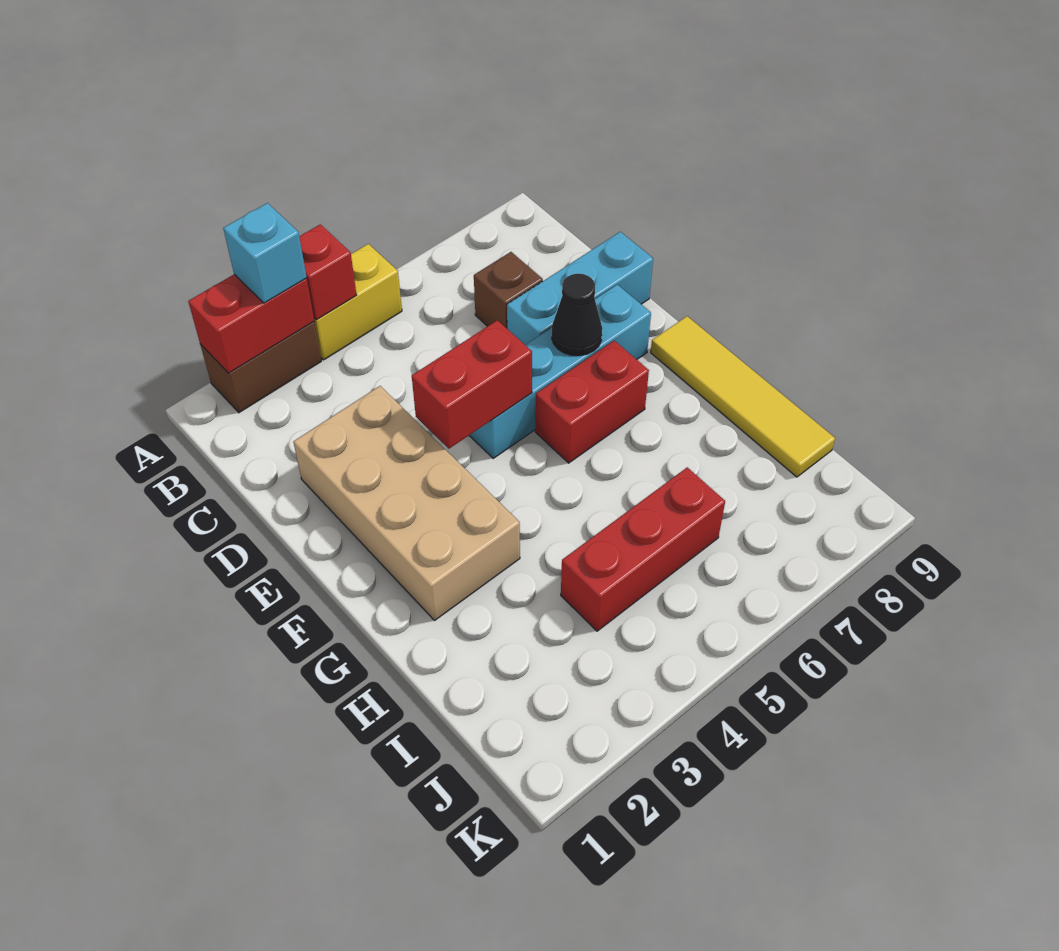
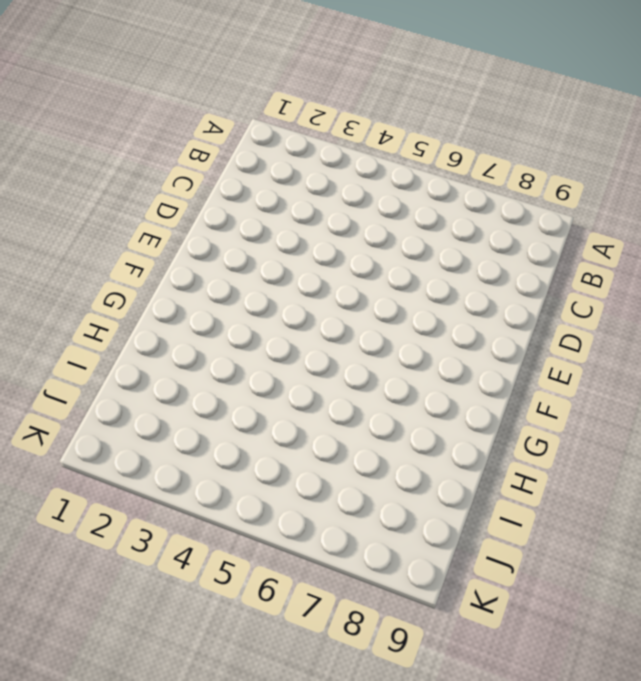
none -> brown 1x2 brick [200,322,321,413]
none -> yellow 1x2 brick [314,244,402,360]
none -> brown 1x1 brick [474,252,543,328]

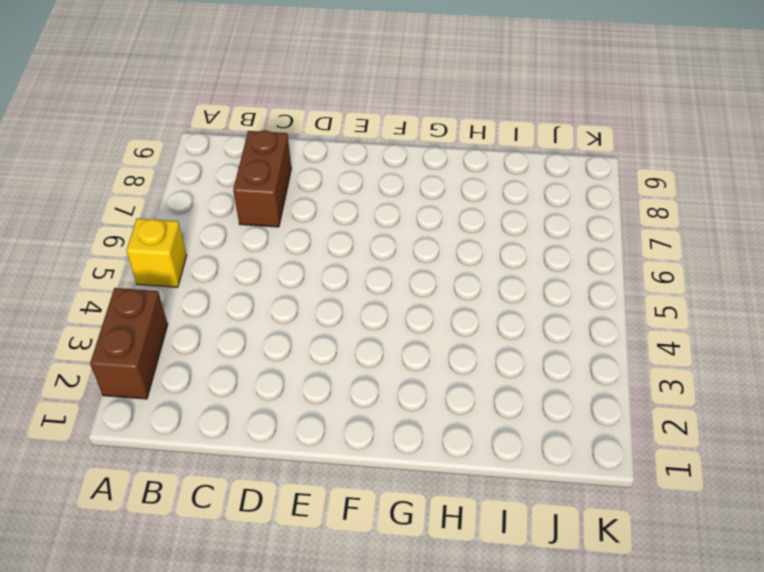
yellow 1x1 brick [126,218,187,287] -> yellow 1x2 brick [314,244,402,360]
brown 1x2 brick [233,131,291,227] -> brown 1x1 brick [474,252,543,328]
none -> tan 2x4 brick [293,386,520,620]
none -> cyan 1x3 brick [507,232,653,345]
none -> cyan 1x4 brick [469,285,651,458]

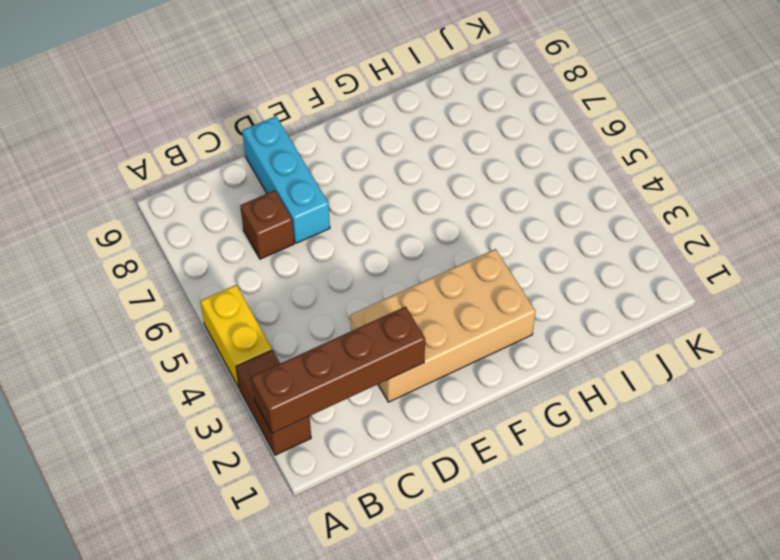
brown 1x4 brick [251,306,425,433] -> red 1x2 brick [188,274,314,373]
none -> cyan 1x4 brick [469,285,651,458]
none -> red 1x2 brick [535,341,649,463]
none -> yellow 1x4 tile [651,316,835,477]

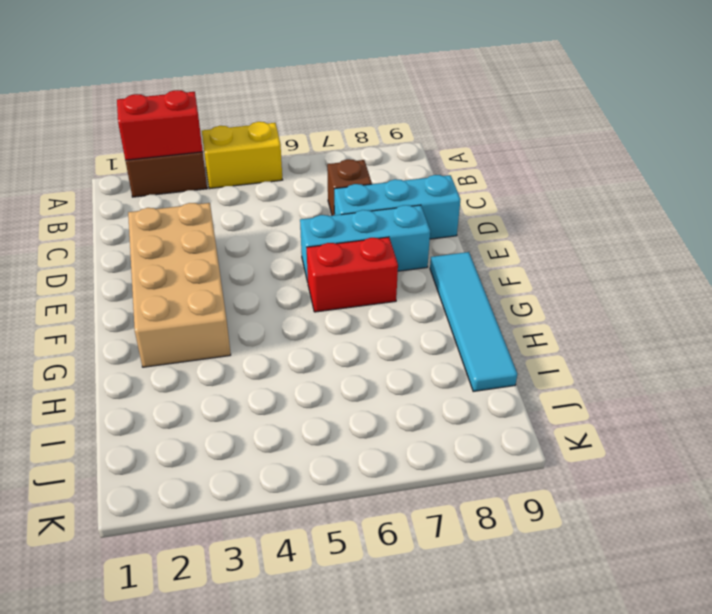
cyan 1x3 brick [300,205,430,282] -> cyan 1x4 brick [469,285,651,458]
cyan 1x4 tile [430,252,517,391] -> yellow 1x4 tile [651,316,835,477]
none -> red 1x3 brick [561,467,725,631]
none -> red 1x1 brick [299,224,357,320]
none -> red 1x2 brick [412,320,532,449]

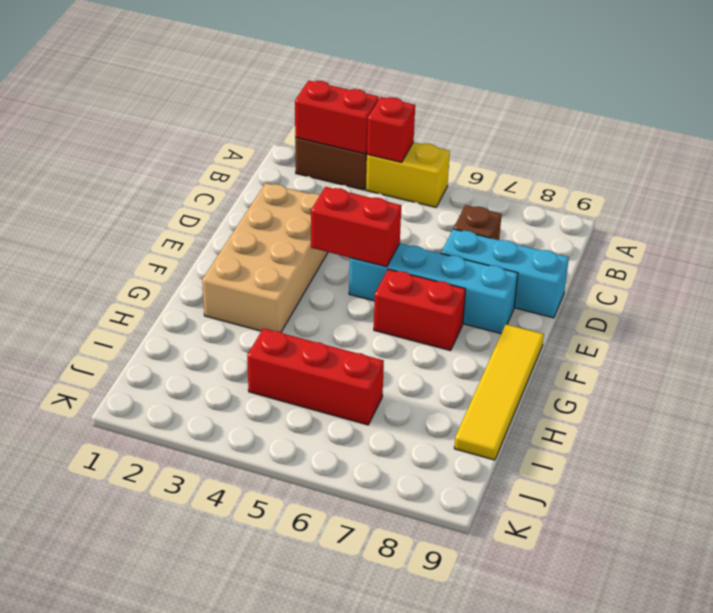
none -> black 1x1 cone [552,274,602,356]
none -> cyan 1x1 brick [223,203,307,303]

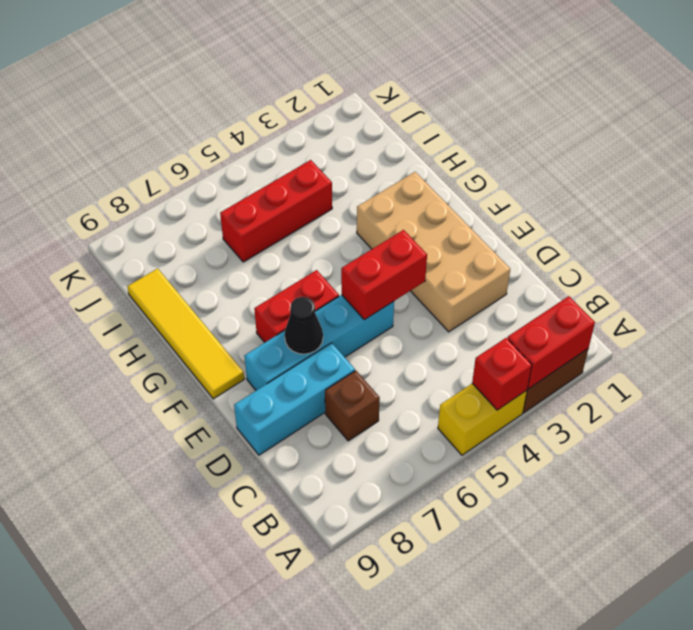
none -> cyan 1x1 brick [223,203,307,303]

